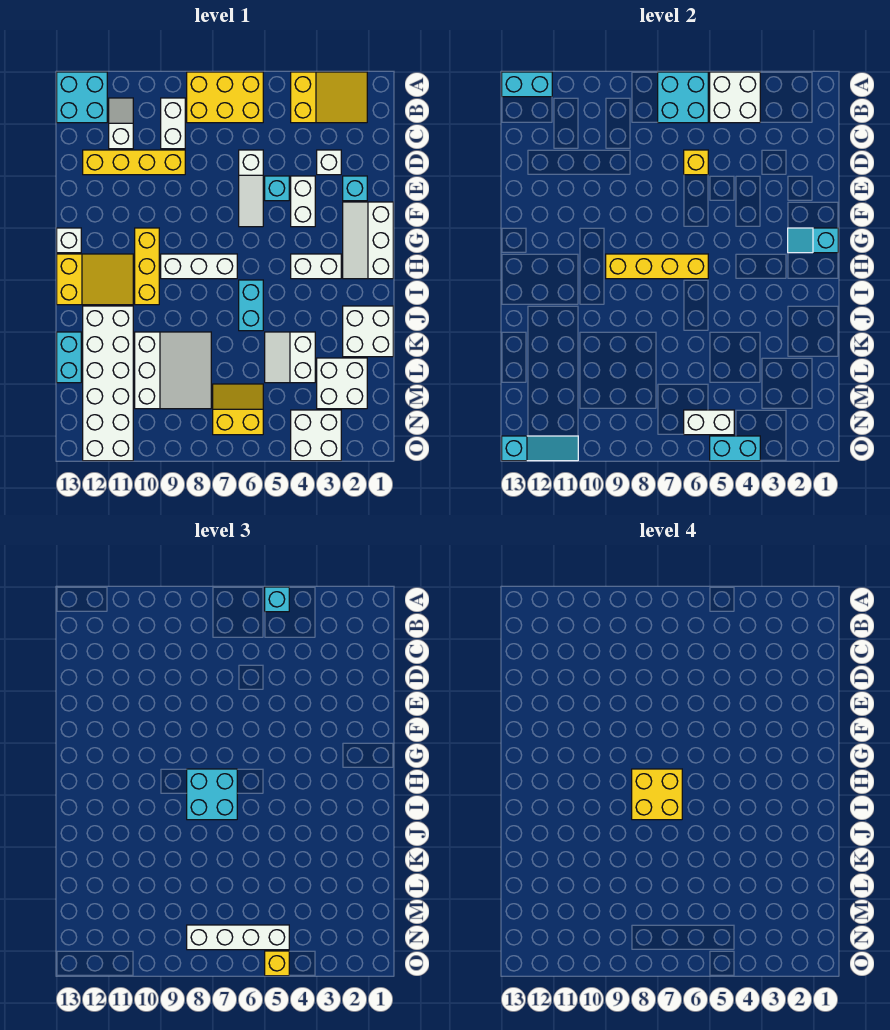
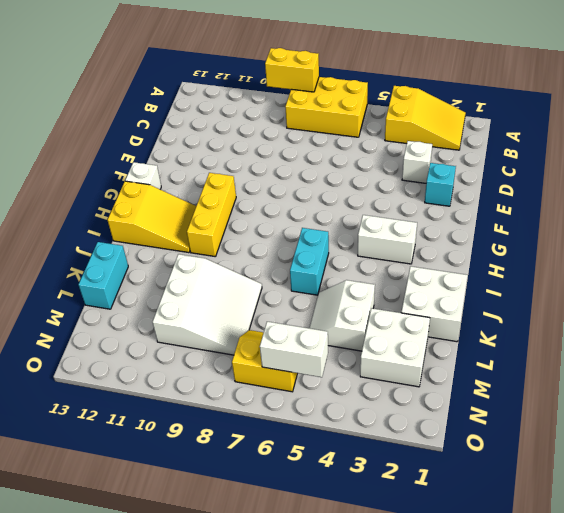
yellow 1x2 brick [265,48,319,92] -> none
none -> cyan 2x2 brick [57,72,107,123]
none -> white 1x2 brick [161,98,185,149]
none -> white 1x2 slope [109,98,133,149]
none -> white 1x3 slope [239,150,263,227]

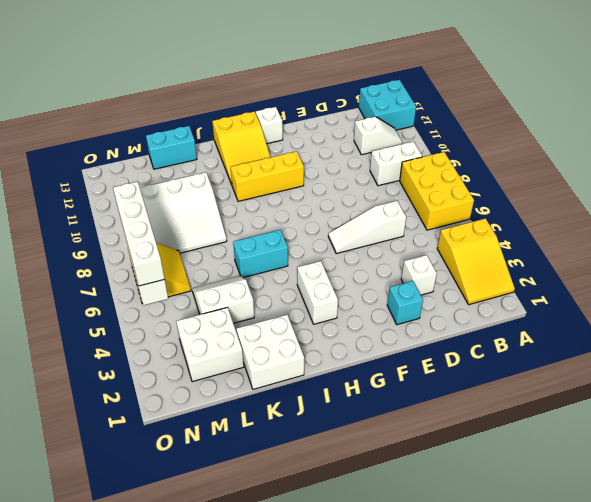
none -> yellow 1x4 brick [83,150,185,175]
none -> white 1x2 brick [291,176,315,227]
none -> cyan 1x1 brick [265,176,289,201]
none -> white 2x3 slope [343,202,393,279]

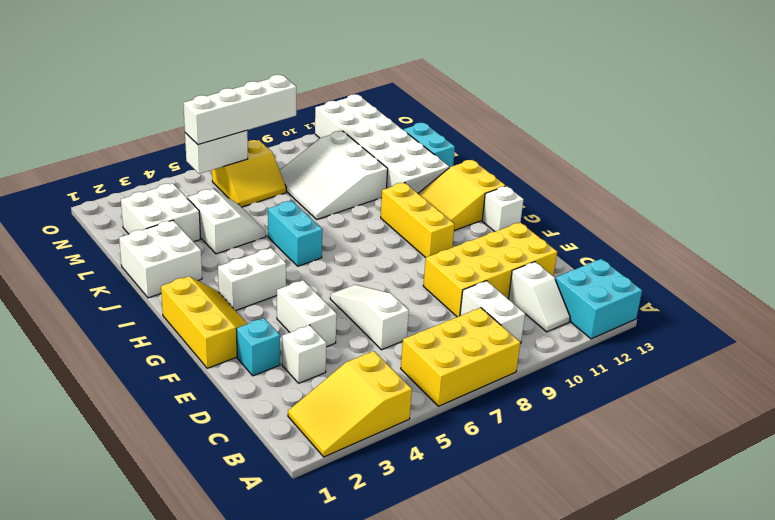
yellow 2x4 brick [423,222,557,317] -> yellow 1x4 brick [83,150,185,175]
yellow 2x3 slope [161,276,247,368] -> white 2x3 slope [343,202,393,279]
none -> cyan 1x1 brick [265,176,289,201]
none -> white 1x3 brick [161,254,237,279]
none -> white 2x2 brick [291,410,341,461]
none -> white 2x2 brick [710,72,760,123]

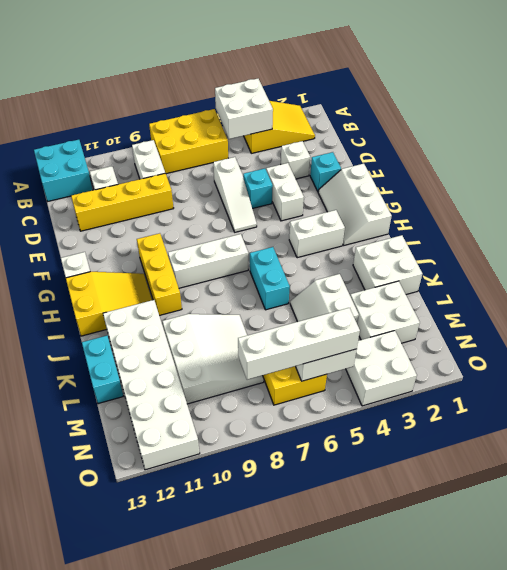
none -> cyan 2x2 brick [658,72,708,123]
none -> cyan 1x2 brick [502,72,552,97]
none -> yellow 1x1 brick [684,150,708,175]
none -> cyan 1x2 slope [788,228,838,253]

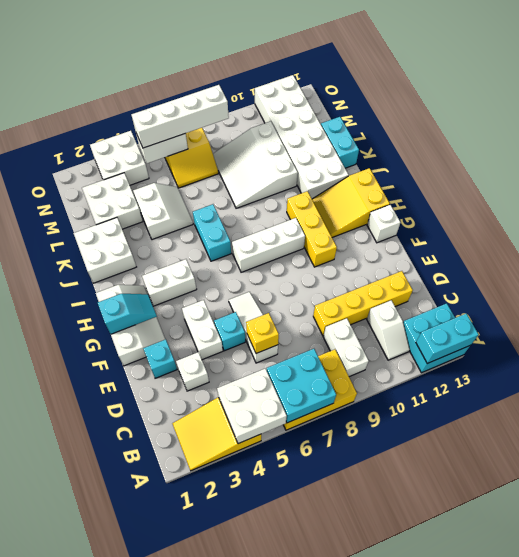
none -> yellow 1x4 brick [606,254,708,279]
none -> cyan 1x2 brick [710,436,760,461]
none -> cyan 1x3 slope [502,436,578,461]
none -> cyan 1x1 brick [265,587,289,612]

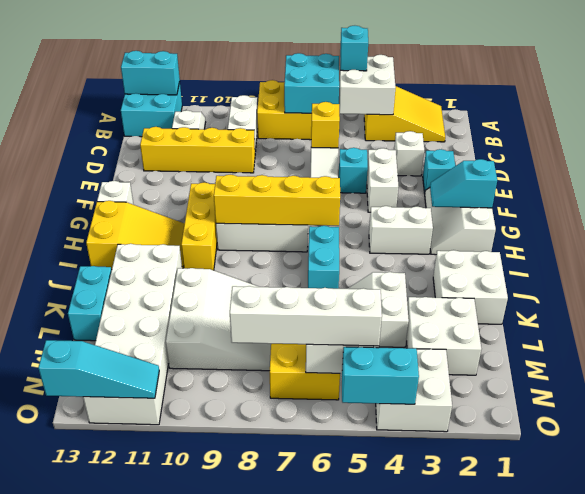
none -> cyan 2x2 brick [187,769,237,820]
none -> yellow 1x1 brick [265,951,289,976]
none -> yellow 2x2 brick [632,769,682,820]

